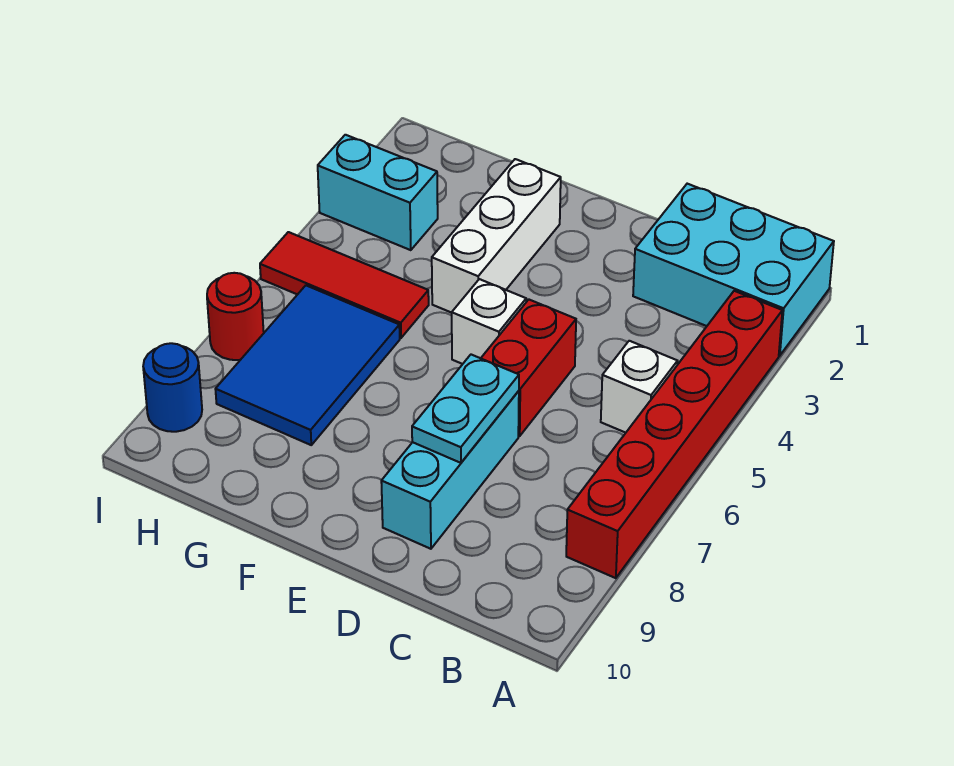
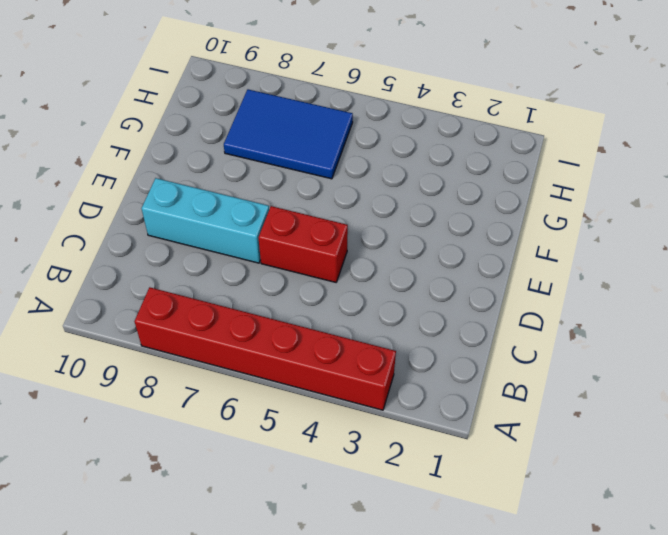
none -> cyan 2x3 brick [633,184,834,356]
none -> white 1x1 brick [601,341,678,433]
none -> white 1x1 brick [452,279,526,364]

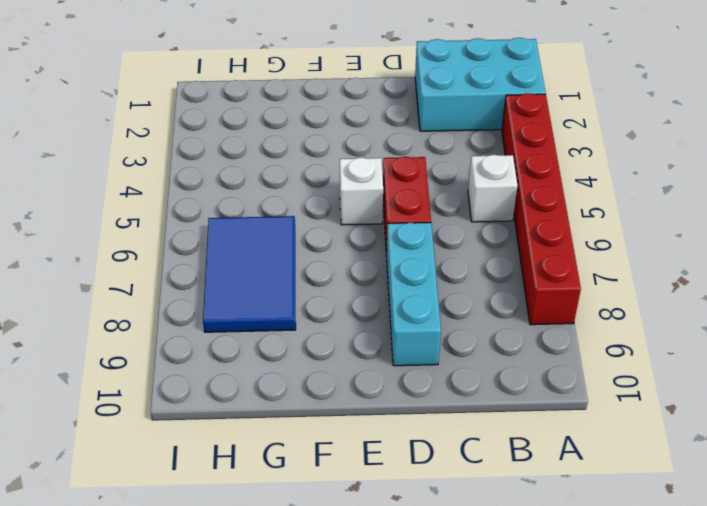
none -> white 1x3 brick [432,159,561,313]
none -> red 1x3 tile [260,232,429,338]
none -> cyan 1x2 brick [318,135,438,250]

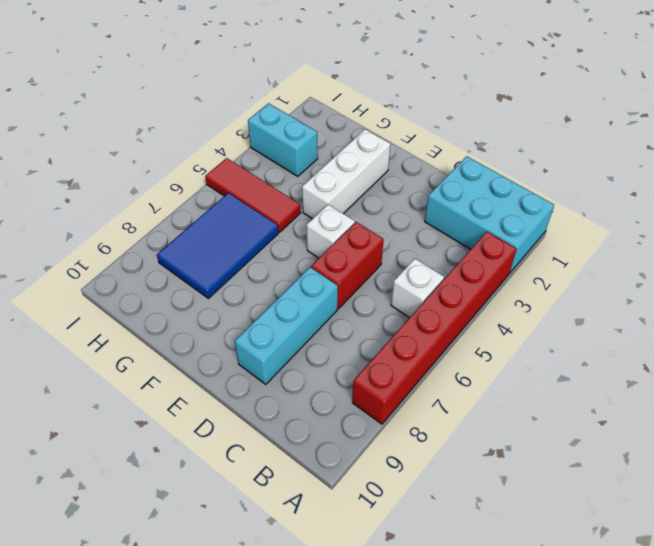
none -> red 1x1 round brick [207,273,264,360]
none -> blue 1x1 round brick [143,343,202,432]
none -> cyan 1x2 plate [412,355,519,463]

